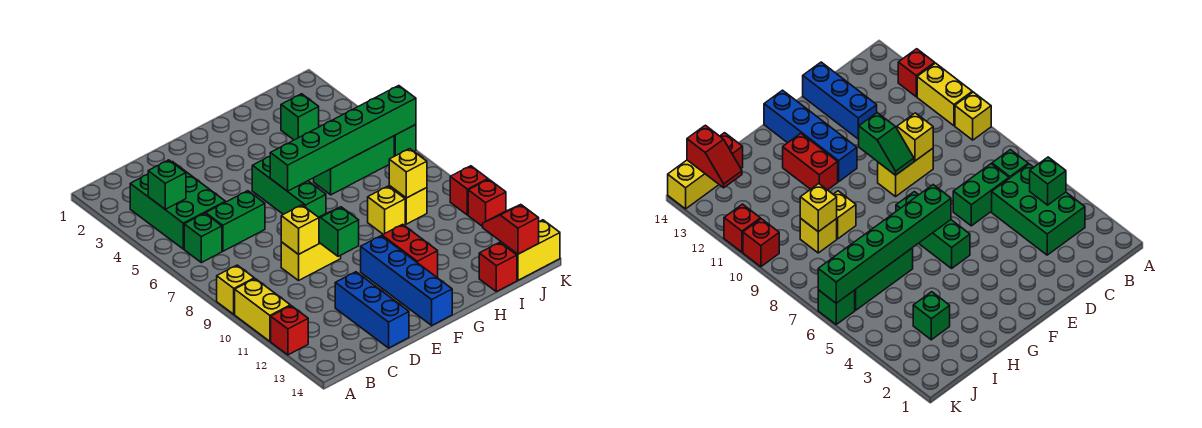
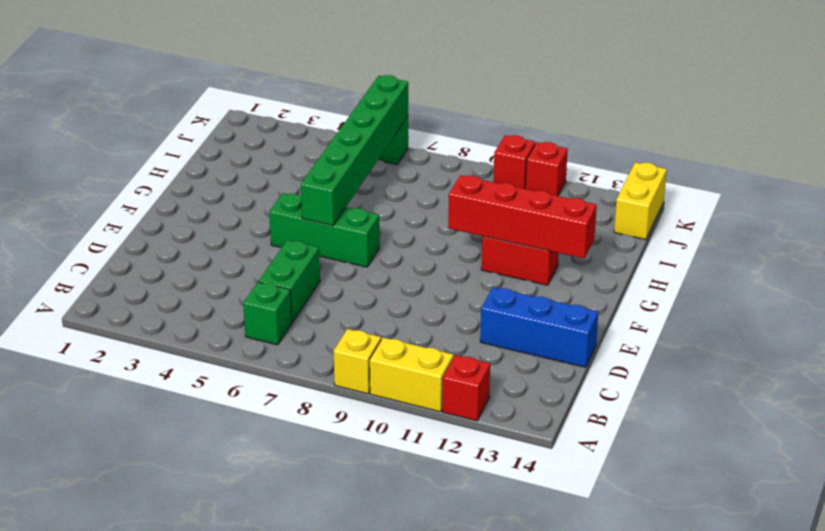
red 1x4 brick [448,175,597,259] -> none
none -> green 2x3 brick [130,162,225,249]
none -> yellow 1x2 brick [281,242,341,280]
none -> blue 1x4 brick [361,236,452,325]

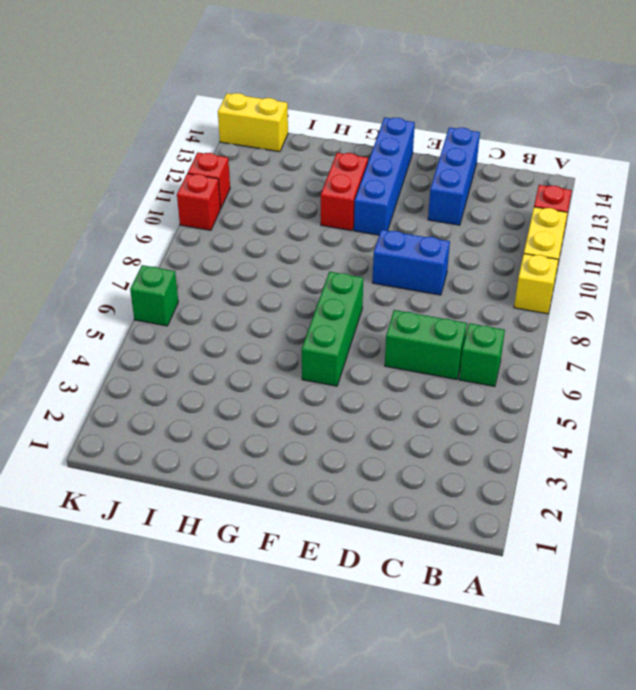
blue 1x2 brick [372,230,450,295] -> yellow 1x2 brick [281,242,341,280]
none -> green 2x3 brick [130,162,225,249]
none -> green 1x3 brick [314,136,394,195]
none -> yellow 1x1 brick [368,186,405,234]

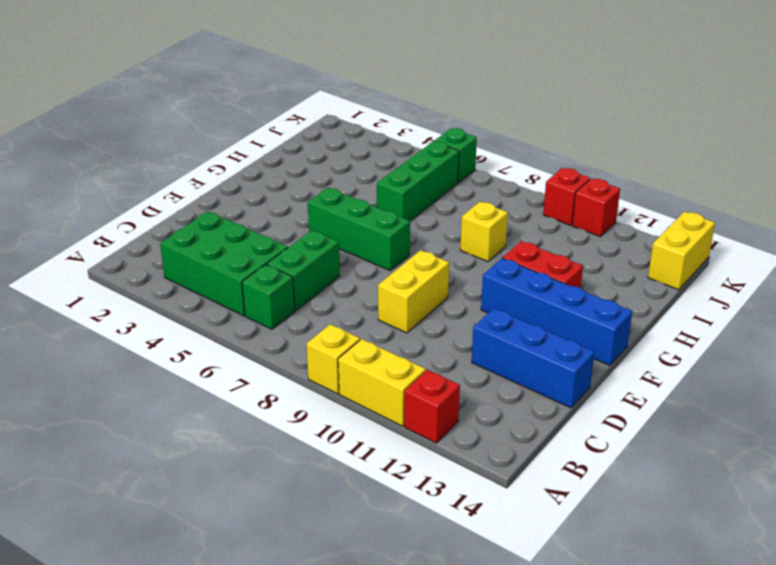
none -> green 1x1 brick [281,94,319,140]
none -> yellow 1x1 brick [389,186,427,224]
none -> red 1x1 brick [479,242,517,292]

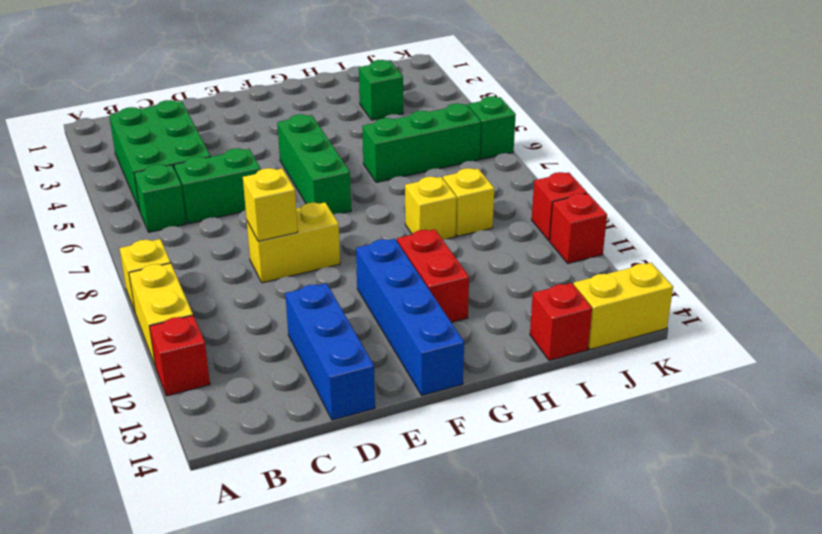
none -> green 1x1 brick [148,160,186,209]
none -> green 1x2 slope [319,207,359,256]
none -> green 1x6 brick [270,86,416,191]

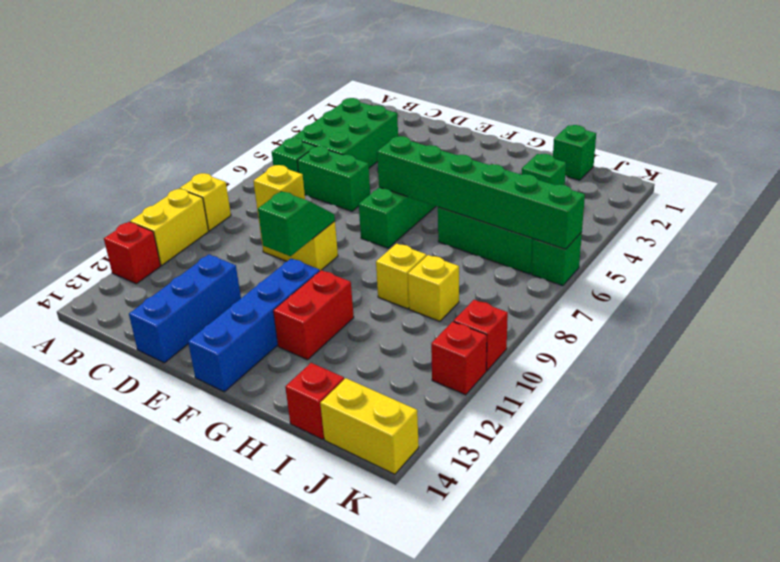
green 1x1 brick [553,125,596,180] -> green 1x1 brick moved to [148,160,186,209]
none -> yellow 1x1 brick [389,149,427,198]
none -> red 1x2 slope [483,205,539,254]

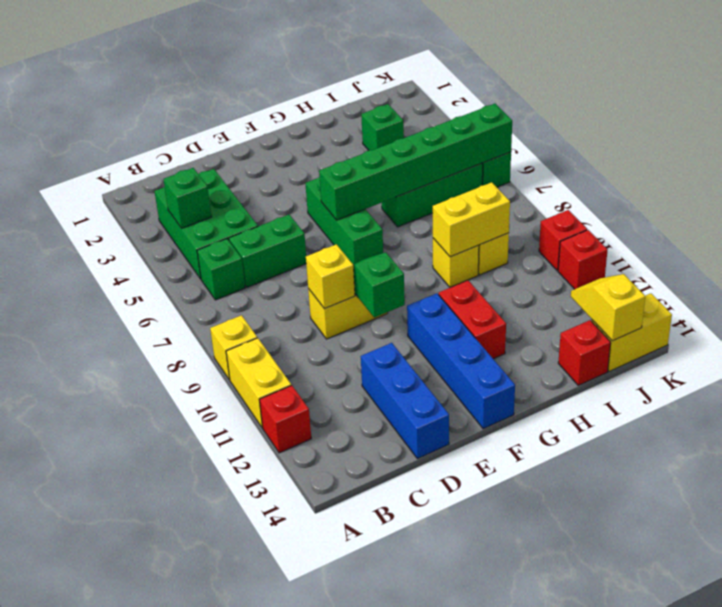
yellow 1x2 brick [433,182,510,257] -> yellow 1x1 brick [389,149,427,198]
yellow 1x2 slope [571,274,645,341] -> red 1x2 slope [483,205,539,254]

